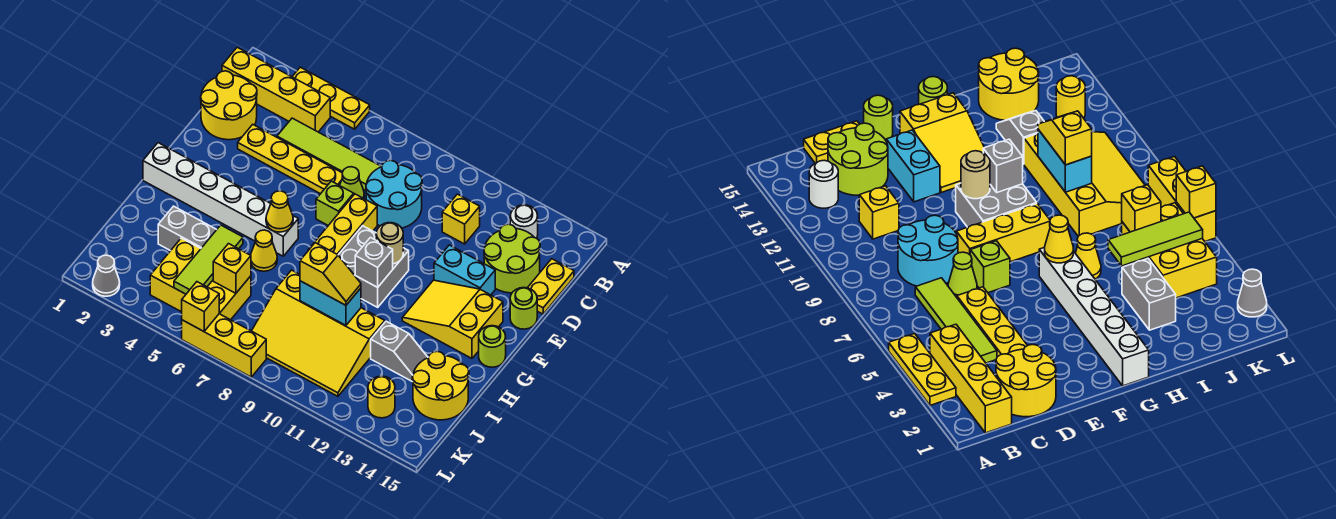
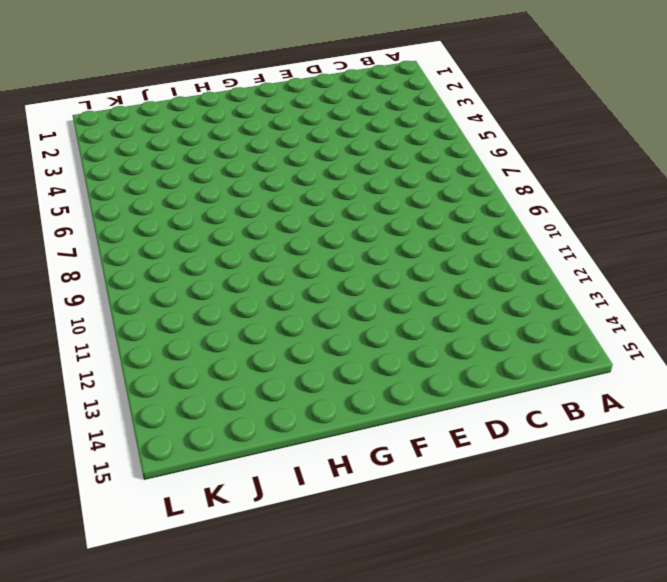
none -> yellow 1x3 plate [292,67,370,129]
none -> yellow 1x4 brick [222,47,330,132]
none -> white 1x1 round brick [510,205,538,238]
none -> yellow 2x2 round brick [201,71,257,140]

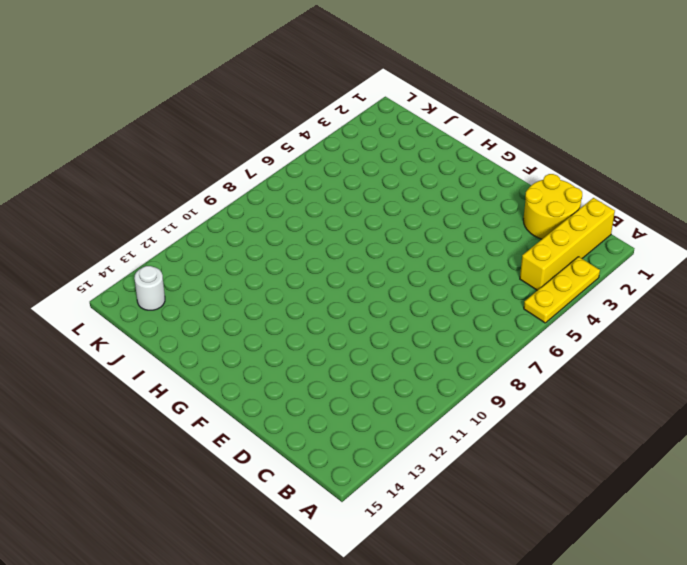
white 1x1 round brick [134,266,165,310] -> white 1x1 round brick moved to [510,205,538,238]
none -> lime 1x4 tile [277,118,382,191]
none -> cyan 2x2 round brick [366,160,422,228]
none -> yellow 1x1 brick [442,194,480,244]
none -> lime 2x2 round brick [484,224,540,293]

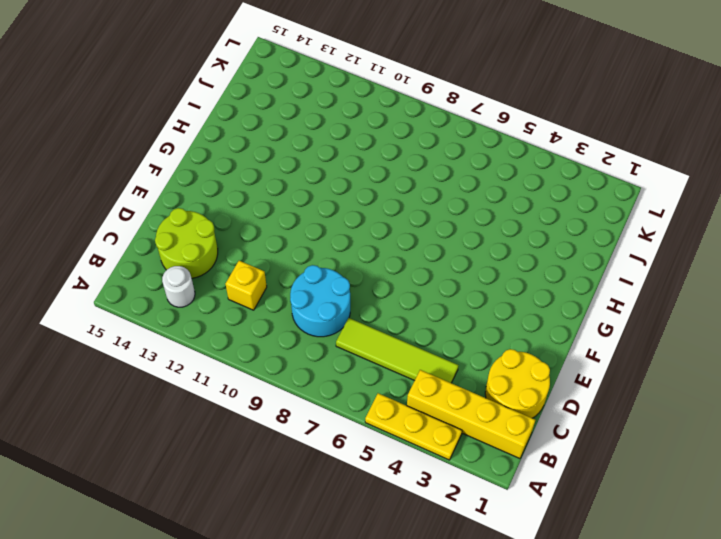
none -> yellow 1x2 plate [528,259,574,314]
none -> yellow 1x4 plate [238,125,342,194]
none -> lime 1x1 cone [340,167,364,199]
none -> lime 1x1 brick [316,181,354,225]

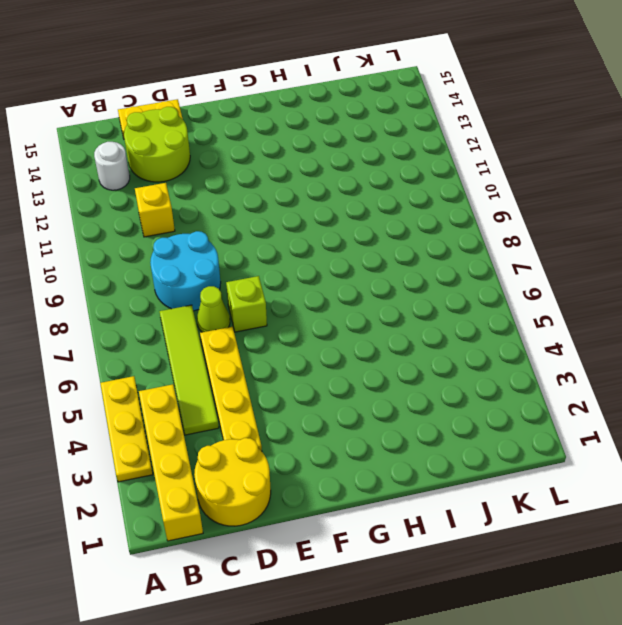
none -> yellow 1x3 brick [309,194,377,255]
none -> cyan 1x2 brick [434,245,495,295]
none -> lime 1x1 round brick [510,288,537,329]
none -> grey 2x2 brick [339,226,409,307]

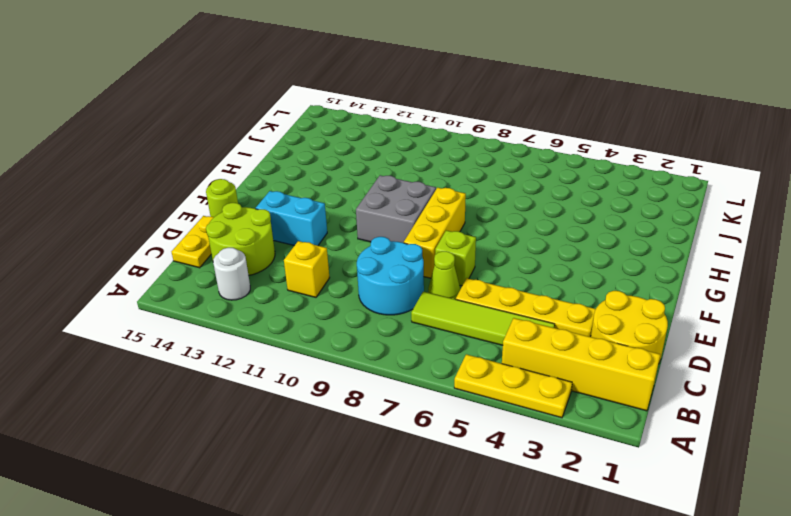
none -> yellow 2x3 slope [402,280,503,358]
none -> white 1x6 brick [143,143,298,256]
none -> lime 1x1 round brick [479,326,506,367]
none -> yellow 1x1 cone [251,230,277,271]

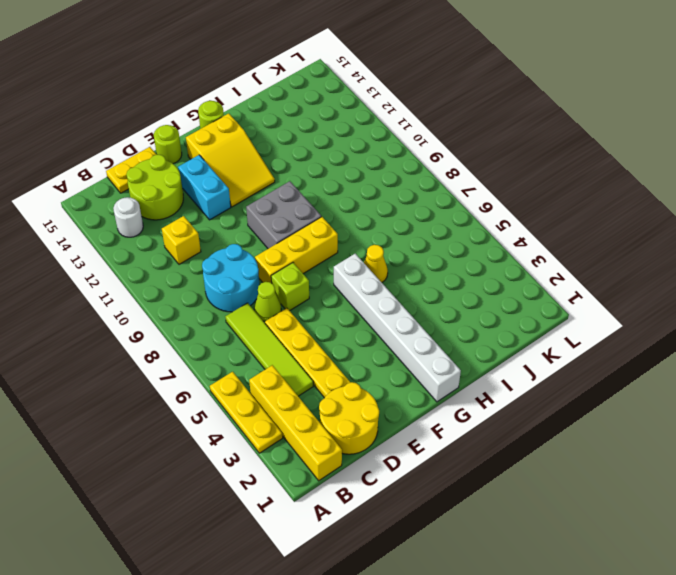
none -> grey 1x2 brick [158,206,217,251]
none -> yellow 3x4 slope [252,270,385,396]
none -> grey 1x2 slope [371,321,428,382]
none -> yellow 2x2 round brick [412,351,469,420]

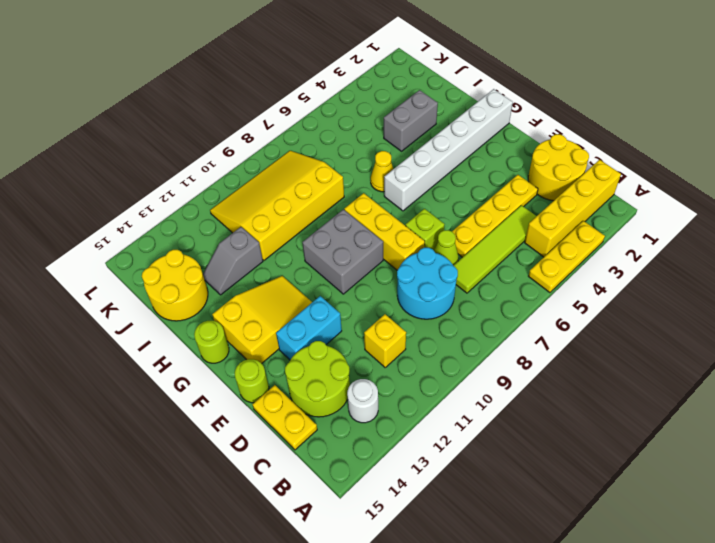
none -> yellow 2x3 brick [150,238,251,320]
none -> yellow 1x1 round brick [368,376,395,418]
none -> grey 1x1 cone [93,255,120,296]
none -> yellow 1x3 brick [182,314,266,377]

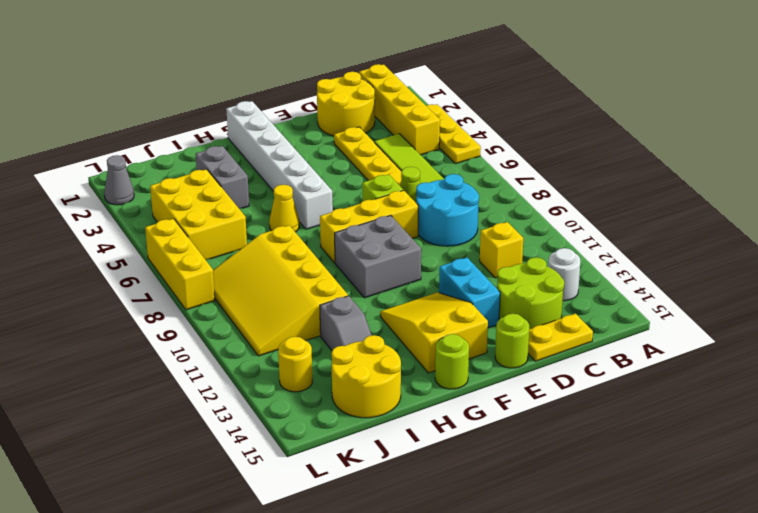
none -> tan 1x1 round brick [376,223,403,264]
none -> yellow 1x1 cone [266,191,293,232]
none -> grey 1x1 brick [355,238,393,287]
none -> lime 1x3 tile [174,225,243,294]

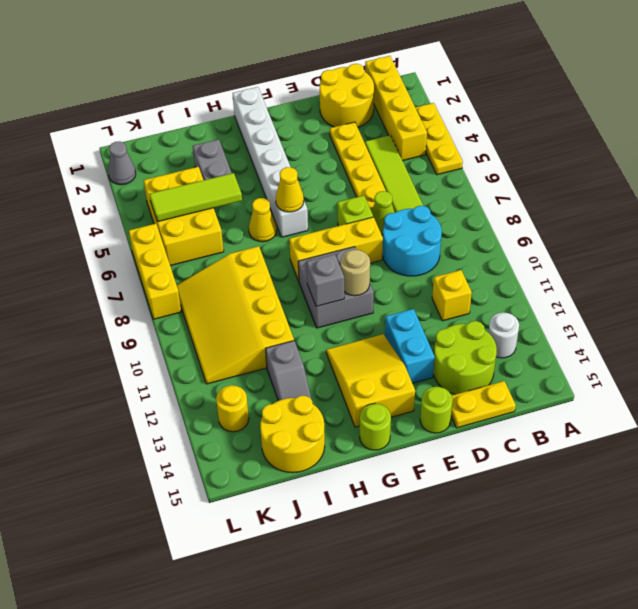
none -> cyan 1x2 brick [300,281,361,325]
none -> yellow 1x1 brick [213,244,251,293]
none -> yellow 1x1 brick [182,282,219,331]
none -> yellow 1x2 slope [300,243,361,305]

